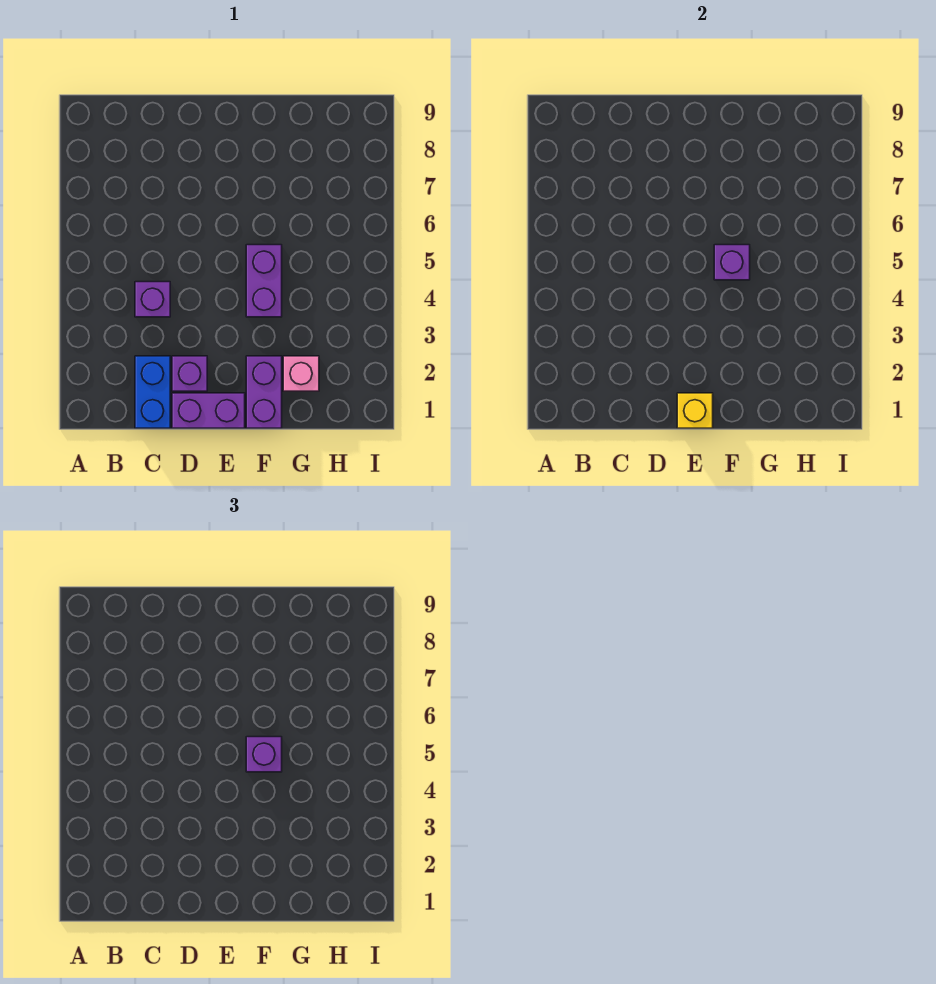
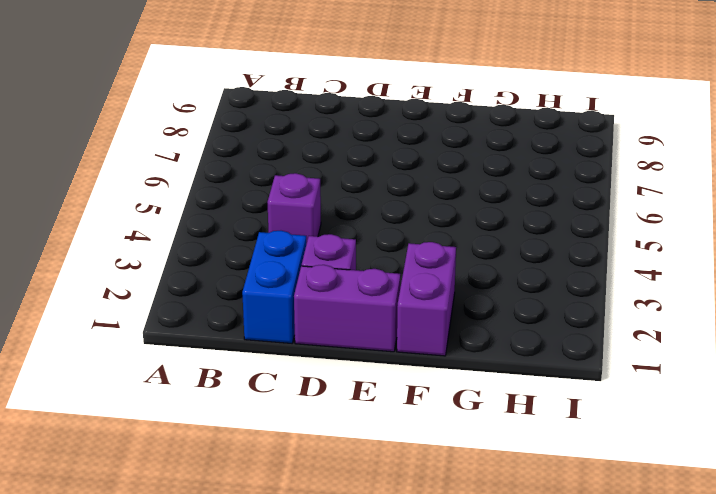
none -> purple 1x2 brick [246,245,282,317]
none -> pink 1x1 brick [283,356,319,391]

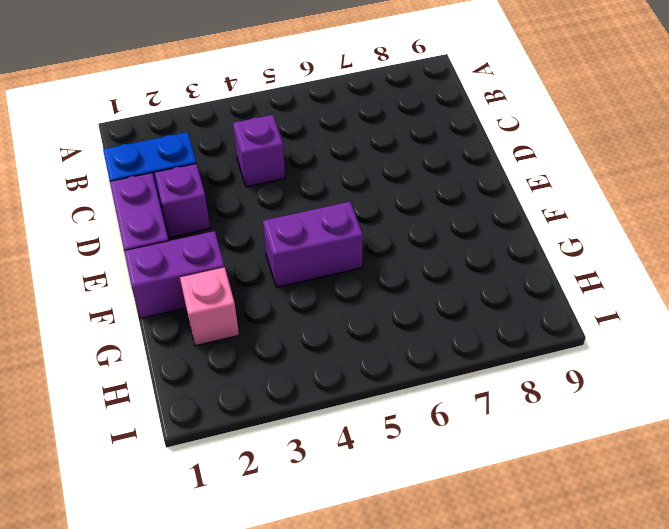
none -> yellow 1x1 brick [677,393,713,428]
none -> purple 1x1 brick [714,245,750,280]

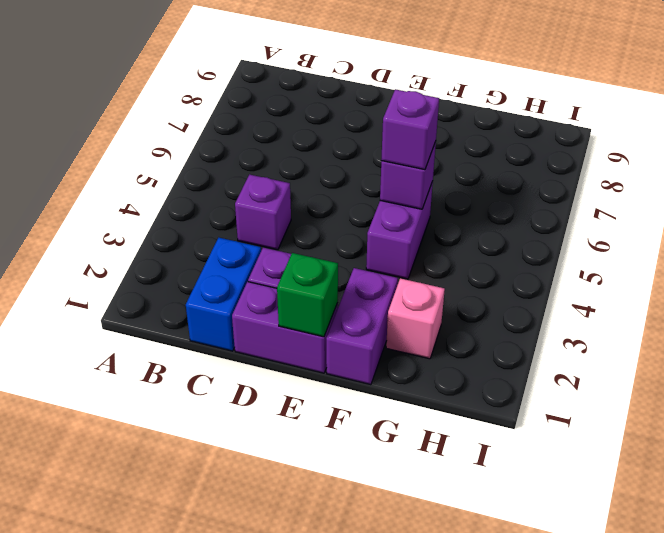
green 1x1 brick [277,253,338,337] -> yellow 1x1 brick [677,393,713,428]

